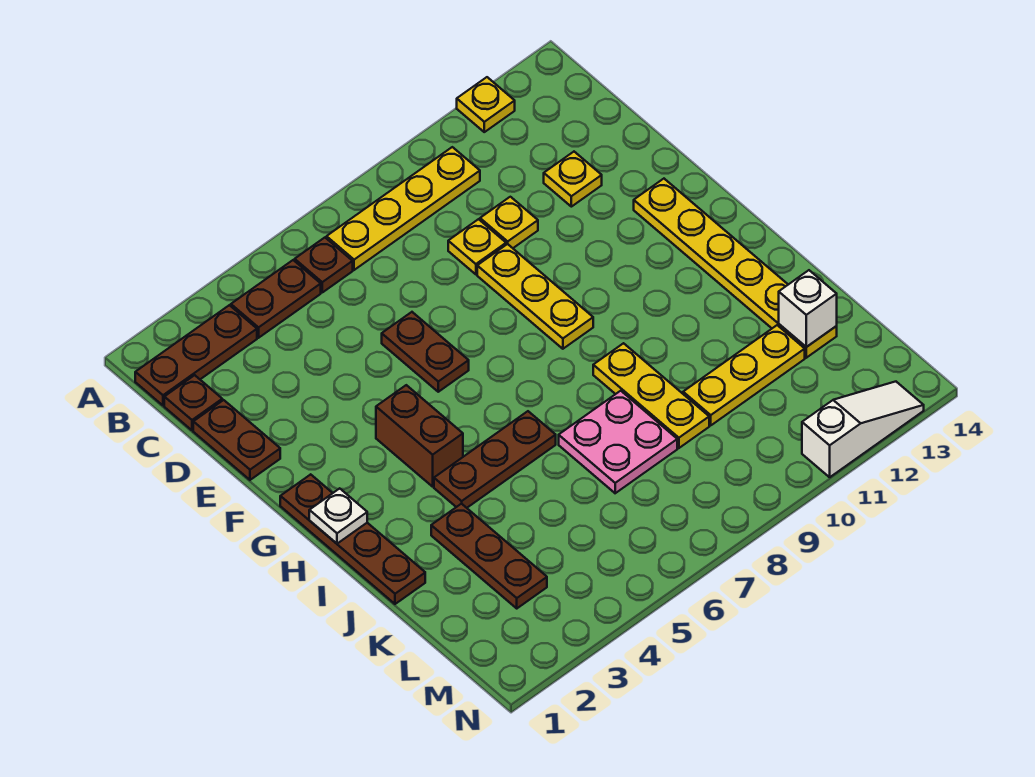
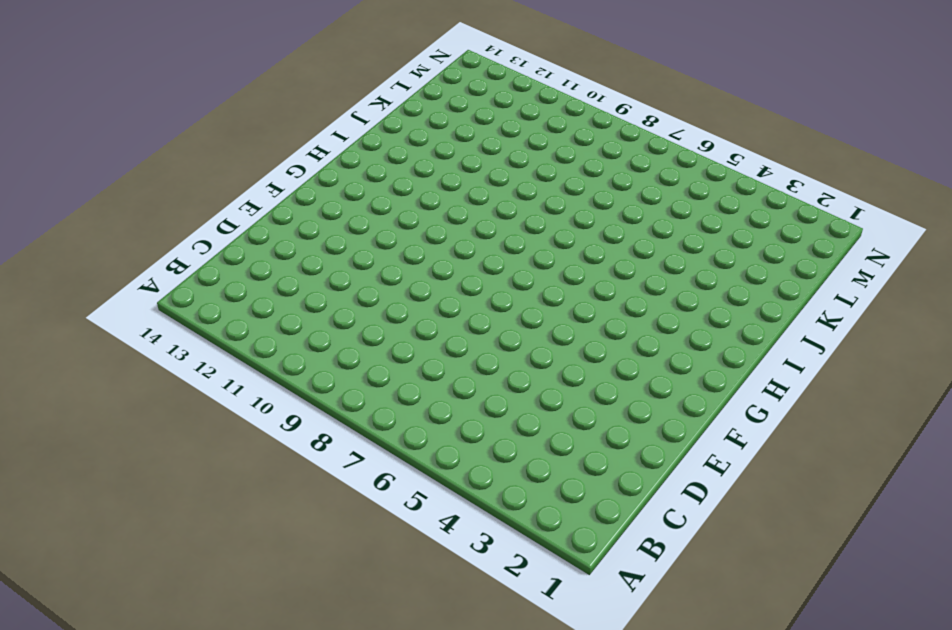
none -> yellow 1x1 plate [457,77,515,132]
none -> brown 1x3 plate [135,305,257,406]
none -> brown 1x2 plate [231,260,321,338]

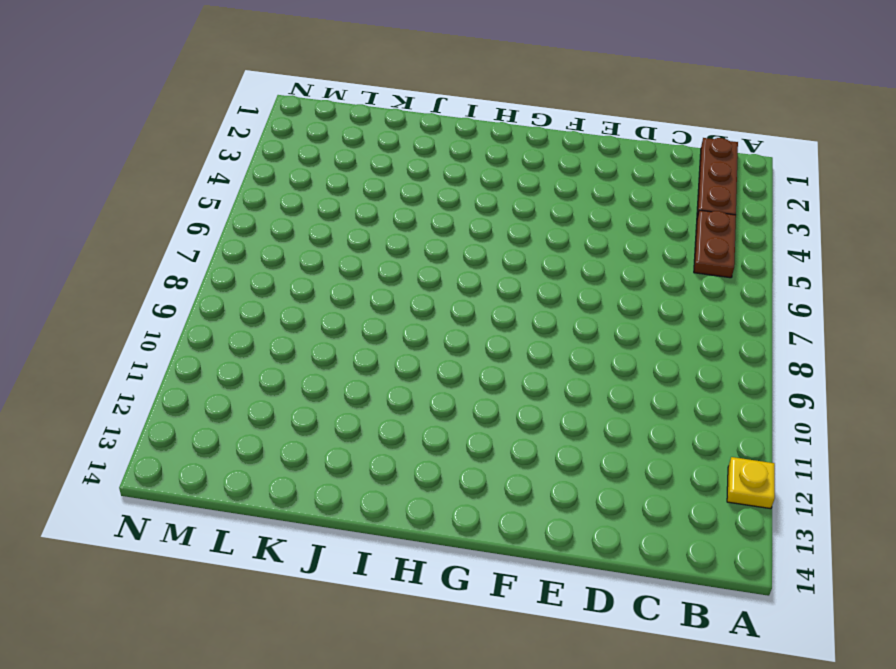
none -> brown 1x1 plate [295,238,353,292]
none -> yellow 1x4 plate [327,147,480,270]
none -> brown 1x1 plate [164,375,222,430]

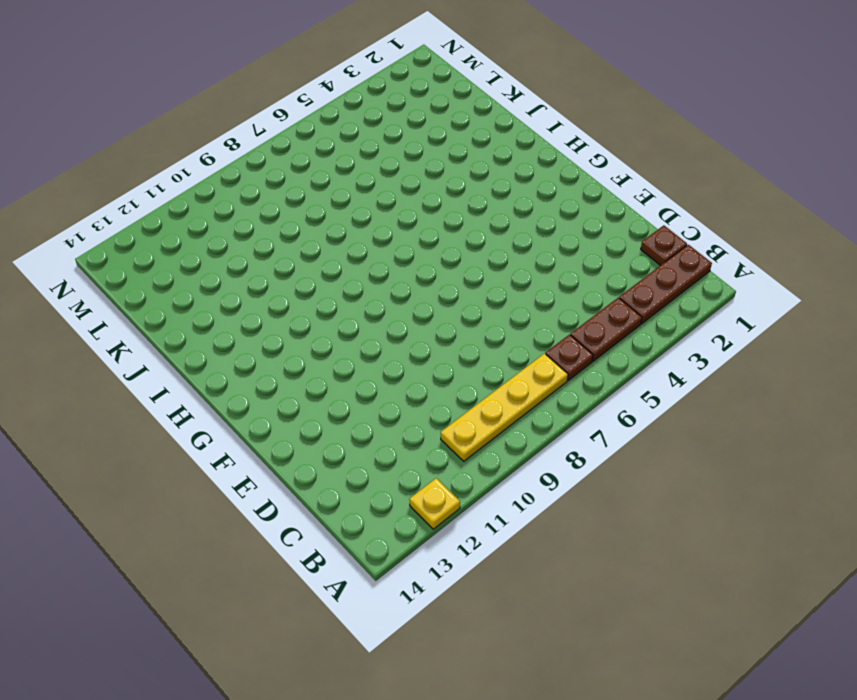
none -> brown 1x2 plate [193,400,280,480]
none -> yellow 1x1 plate [448,219,506,274]
none -> yellow 1x1 plate [480,197,538,248]

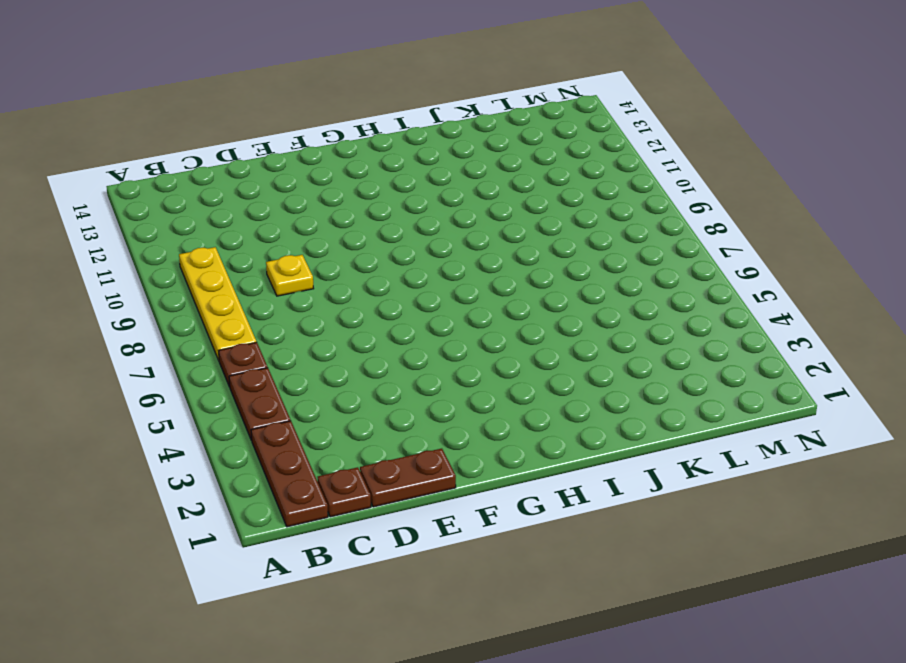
none -> yellow 1x1 plate [457,77,515,132]
none -> yellow 1x1 plate [480,197,538,248]
none -> yellow 1x1 plate [544,152,602,207]

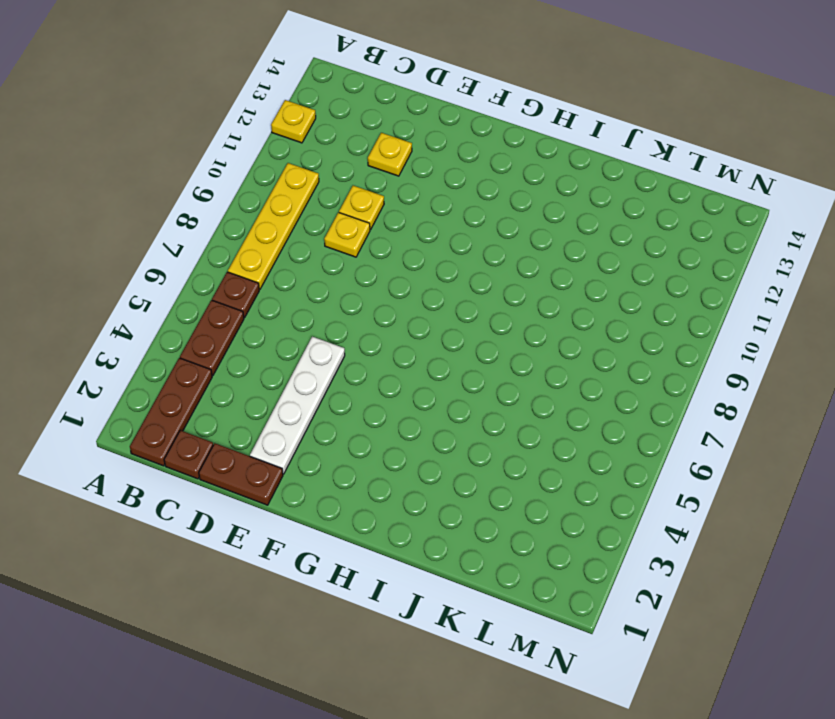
white 1x4 plate [250,337,345,474] -> none
none -> brown 1x2 plate [382,312,469,392]
none -> yellow 1x3 plate [477,244,593,349]
none -> yellow 1x6 plate [634,179,837,358]

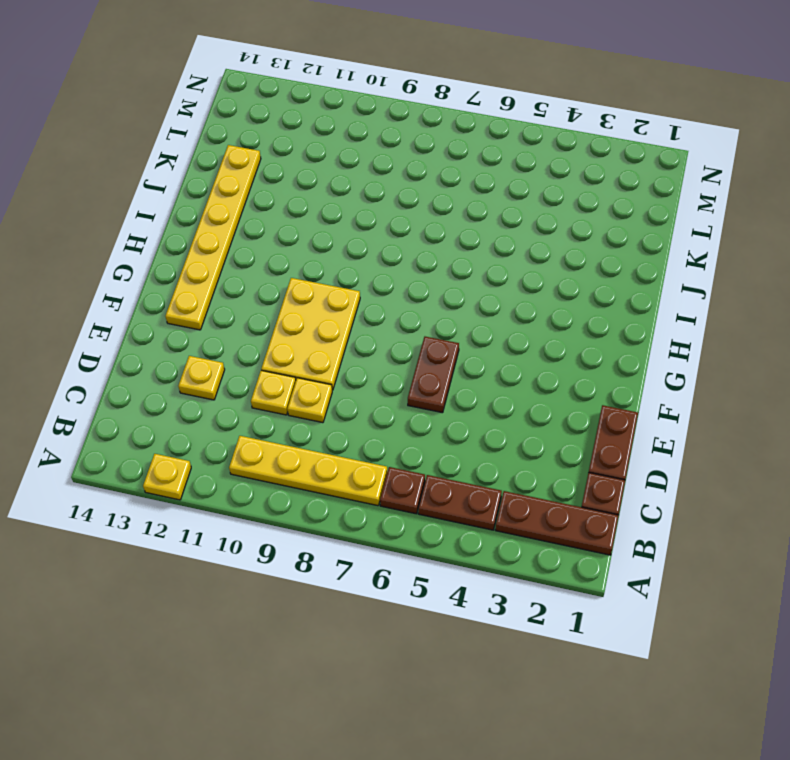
yellow 2x3 plate [261,278,360,390] -> yellow 1x3 plate [477,244,593,349]
none -> brown 1x4 plate [280,474,425,604]
none -> brown 1x2 brick [376,385,463,487]
none -> brown 1x3 plate [434,411,556,508]

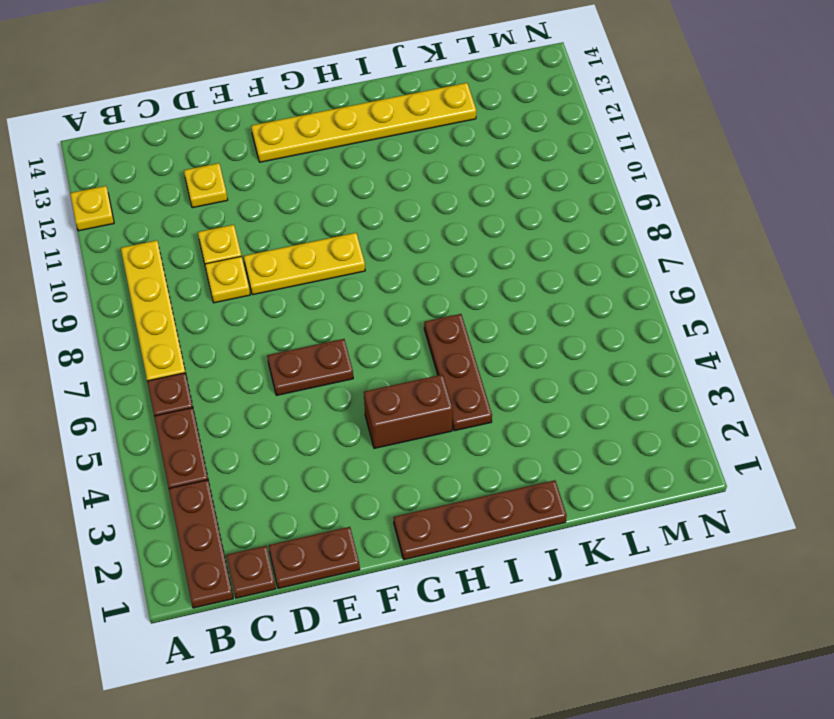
none -> yellow 1x3 plate [593,343,709,448]
none -> brown 1x3 plate [431,504,547,608]
none -> pink 2x2 plate [559,391,677,493]

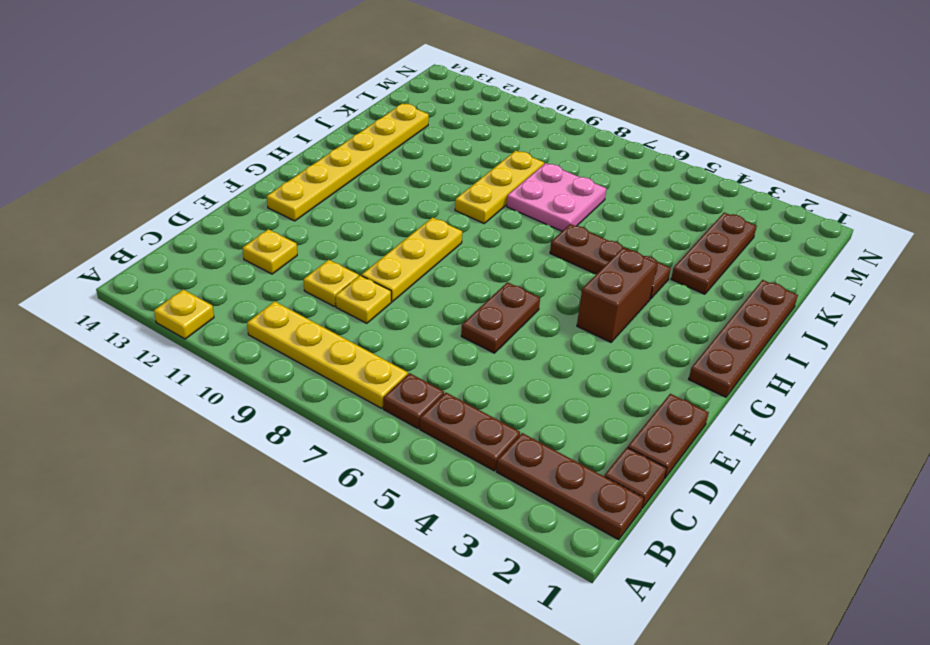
none -> yellow 1x3 plate [683,325,805,425]
none -> white 1x3 slope [802,382,924,477]
none -> white 1x1 plate [309,488,367,544]

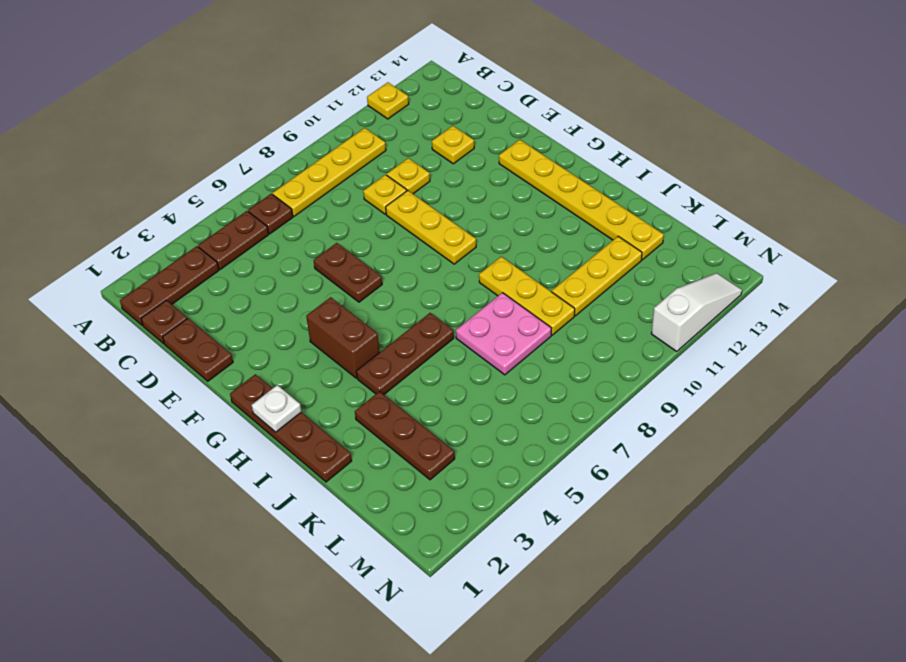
none -> white 1x1 brick [779,270,837,347]

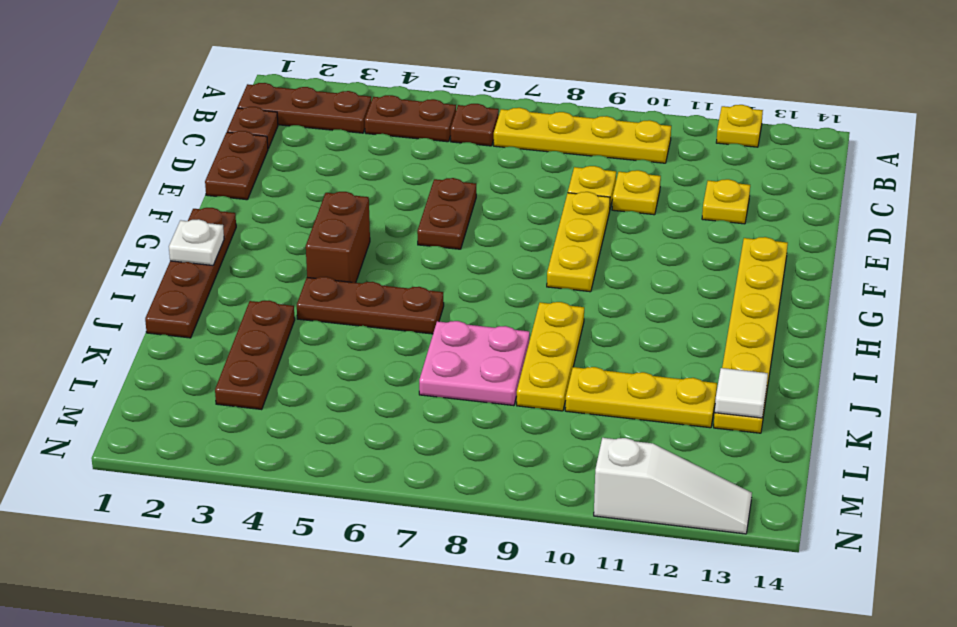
white 1x1 tile [715,368,768,418] -> white 1x1 brick [779,270,837,347]

